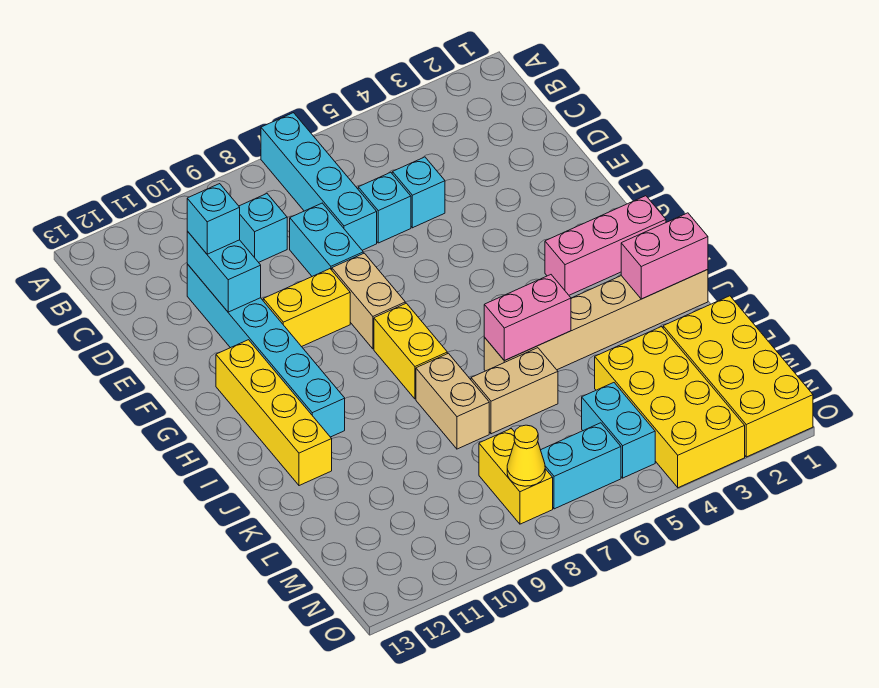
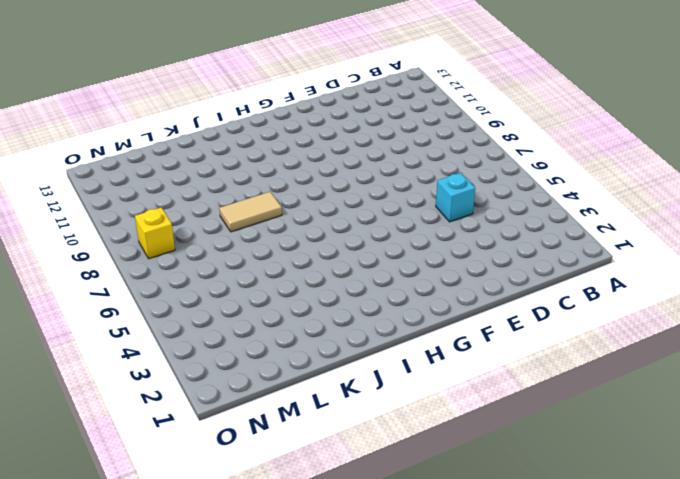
tan 1x2 tile [219,192,282,232] -> tan 1x2 brick [416,353,489,449]
yellow 1x1 brick [135,207,175,259] -> yellow 1x2 brick [479,429,553,524]
none -> cyan 1x4 brick [261,113,377,250]
none -> cyan 1x1 brick [239,194,287,262]
none -> cyan 1x1 brick [358,172,411,243]

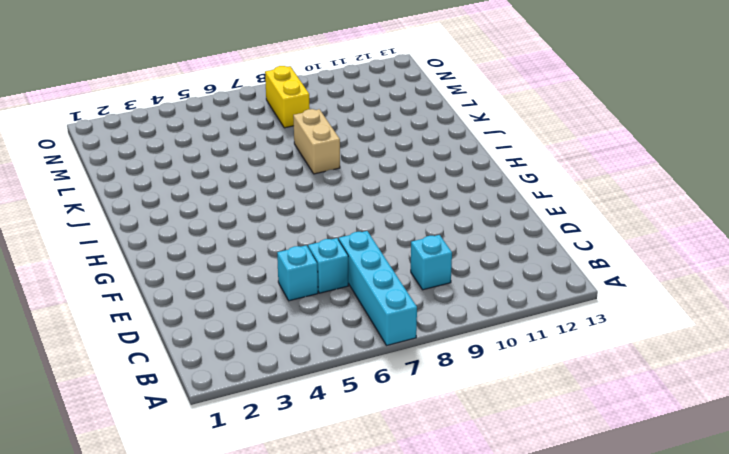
none -> cyan 1x2 brick [290,203,363,276]
none -> cyan 1x6 brick [187,264,345,437]
none -> tan 1x2 brick [332,253,405,349]

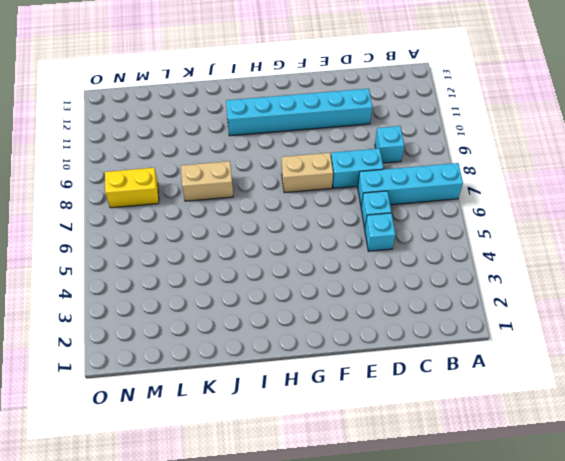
none -> yellow 1x2 brick [263,269,350,347]
none -> yellow 1x4 brick [216,340,332,486]
none -> pink 1x3 brick [545,196,666,295]

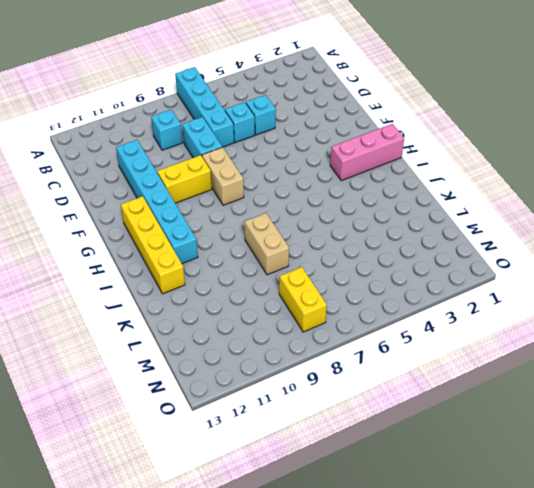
none -> yellow 1x2 brick [374,303,447,399]
none -> tan 1x6 brick [484,270,708,371]
none -> tan 1x2 brick [471,348,558,434]

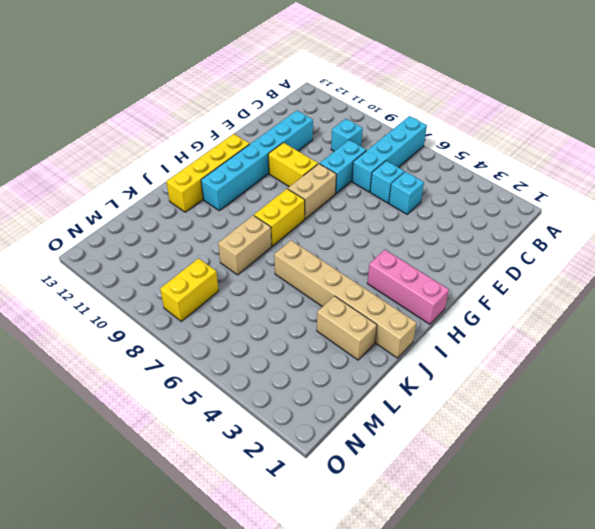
tan 1x2 brick [317,296,377,360] -> tan 1x2 brick moved to [471,348,558,434]
none -> yellow 2x4 brick [663,296,813,457]
none -> yellow 2x4 brick [595,327,745,488]
none -> cyan 1x2 brick [582,383,655,478]

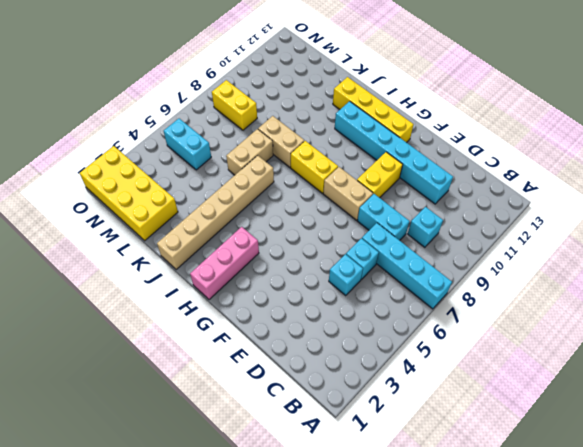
none -> yellow 2x4 brick [595,327,745,488]
none -> cyan 1x2 brick [541,423,621,509]
none -> cyan 1x2 brick [187,231,261,312]

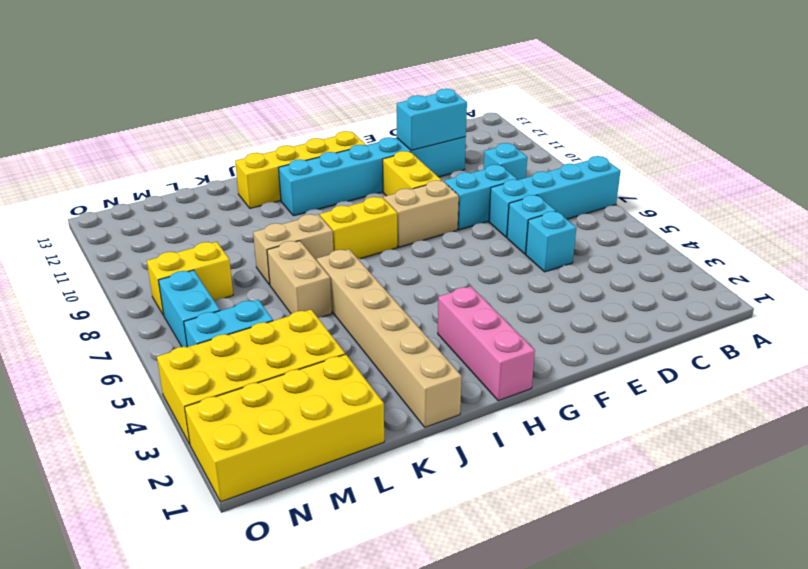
none -> pink 1x2 brick [621,213,708,299]
none -> pink 1x2 brick [484,275,571,361]
none -> yellow 1x1 cone [507,425,545,486]

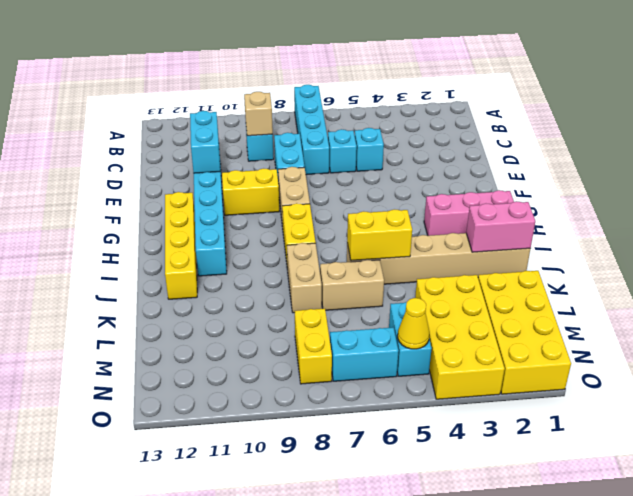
tan 1x1 brick [244,92,273,136] -> none
yellow 1x2 brick [347,209,412,261] -> pink 1x2 brick [484,275,571,361]
yellow 1x1 cone [398,298,429,349] -> yellow 1x1 cone moved to [507,425,545,486]
none -> cyan 1x1 brick [187,184,240,254]

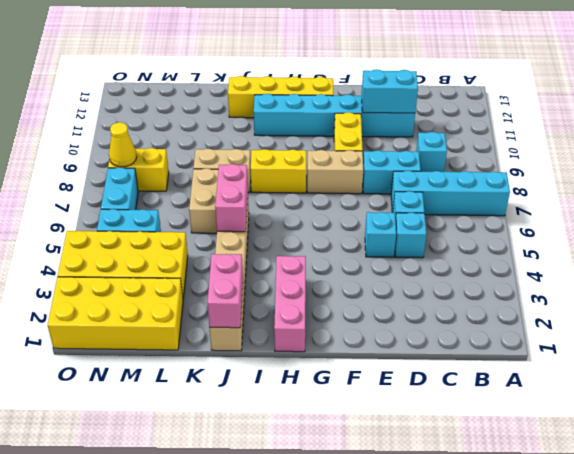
cyan 1x1 brick [365,212,396,257] -> cyan 1x1 brick moved to [187,184,240,254]

